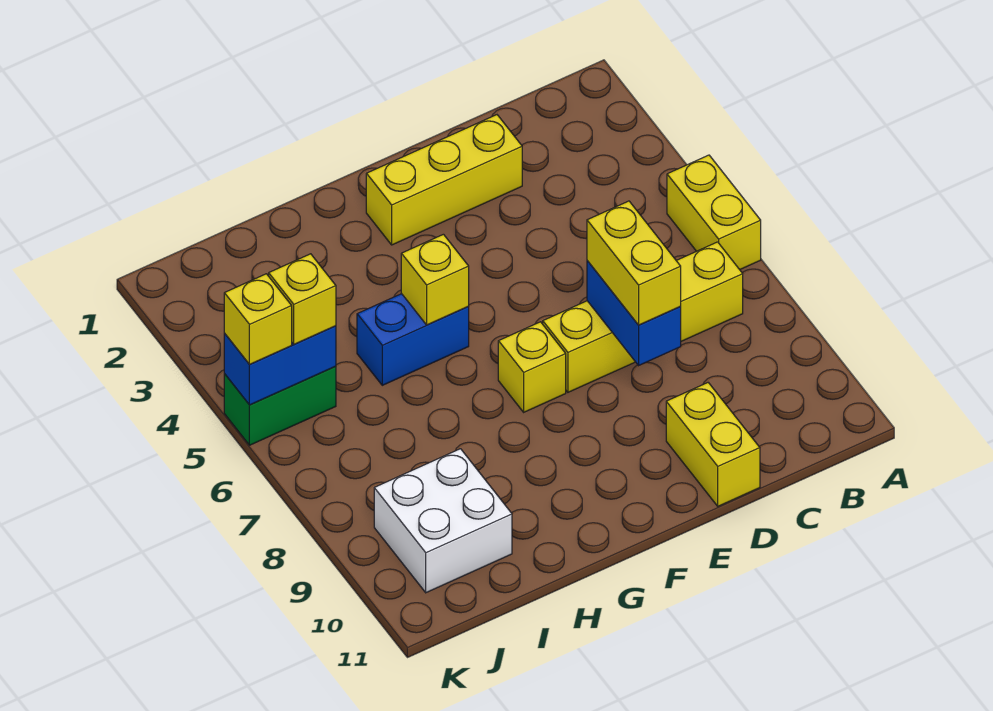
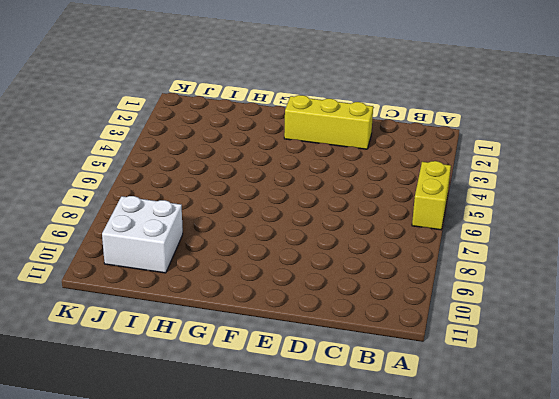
none -> yellow 1x4 brick [543,242,743,392]
none -> yellow 1x2 brick [666,383,760,506]
none -> yellow 1x1 brick [498,322,566,412]

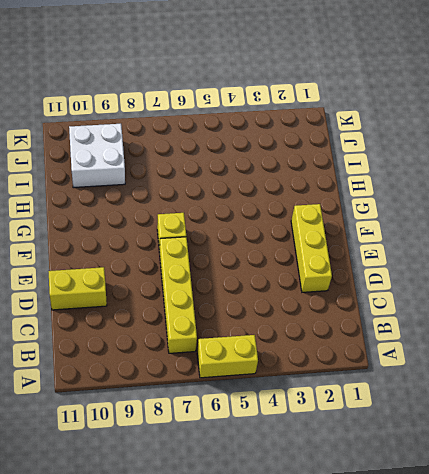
none -> blue 1x2 brick [357,294,469,385]
none -> green 1x2 brick [224,366,336,445]
none -> blue 1x2 brick [587,261,681,365]

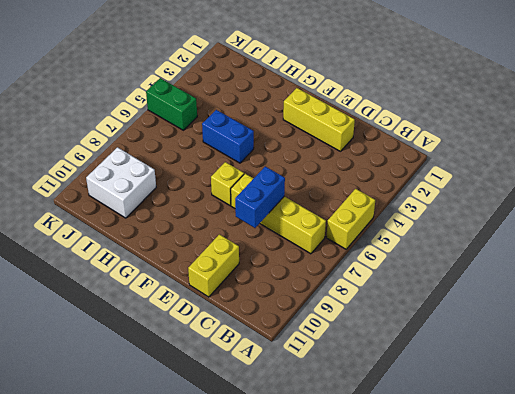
none -> yellow 1x1 brick [401,234,469,325]
none -> blue 1x2 brick [224,326,336,405]
none -> yellow 1x2 brick [587,201,681,325]

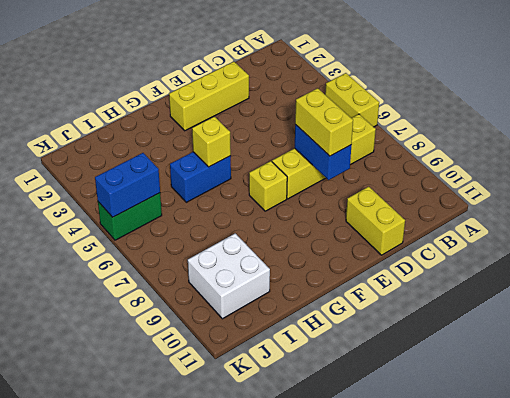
none -> yellow 1x1 brick [269,254,336,344]
none -> yellow 1x1 brick [224,274,292,364]

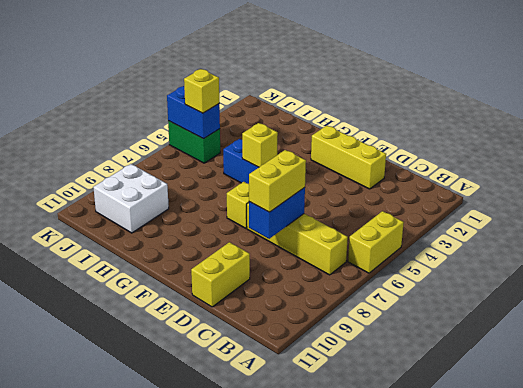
none -> yellow 1x1 brick [224,274,292,364]

